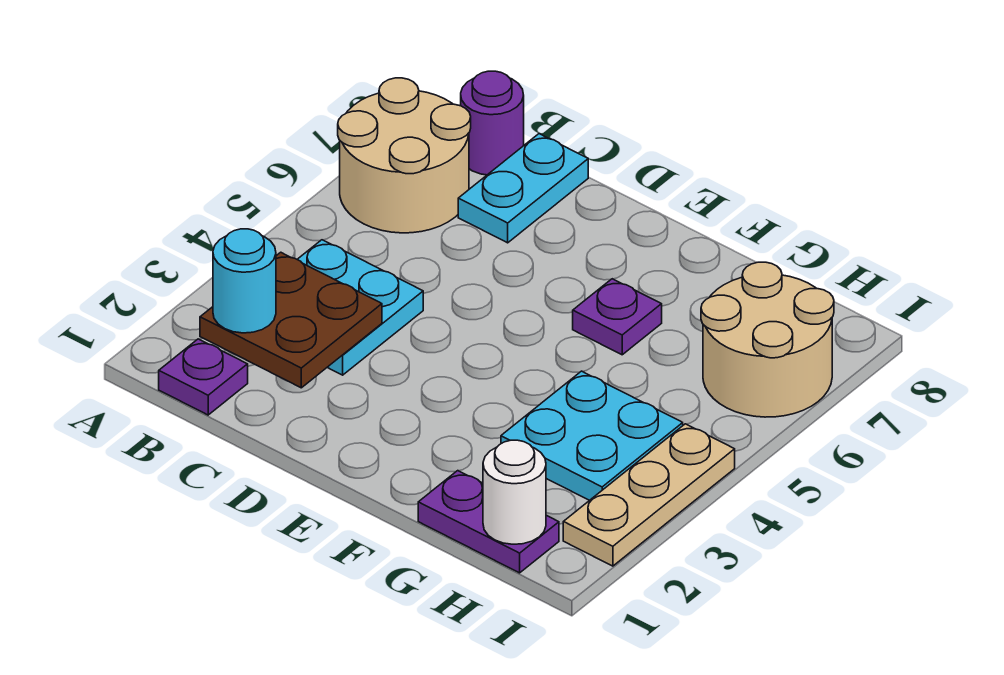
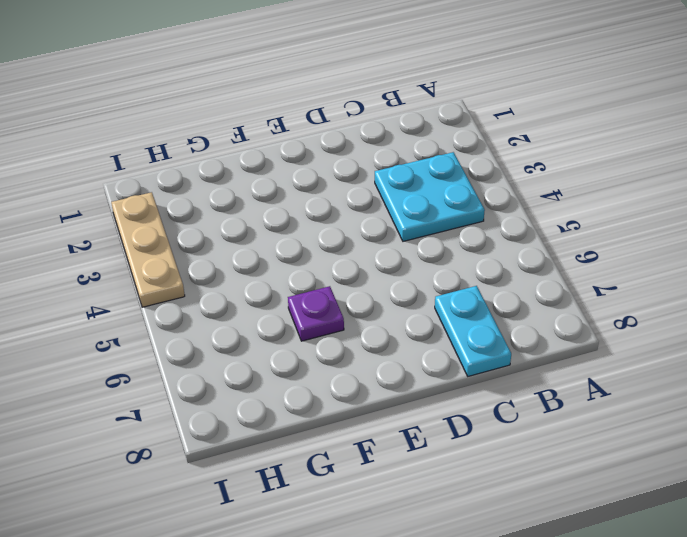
none -> tan 2x2 round brick [338,78,471,233]
none -> purple 1x1 plate [159,339,248,415]
none -> purple 1x1 round brick [461,71,524,175]

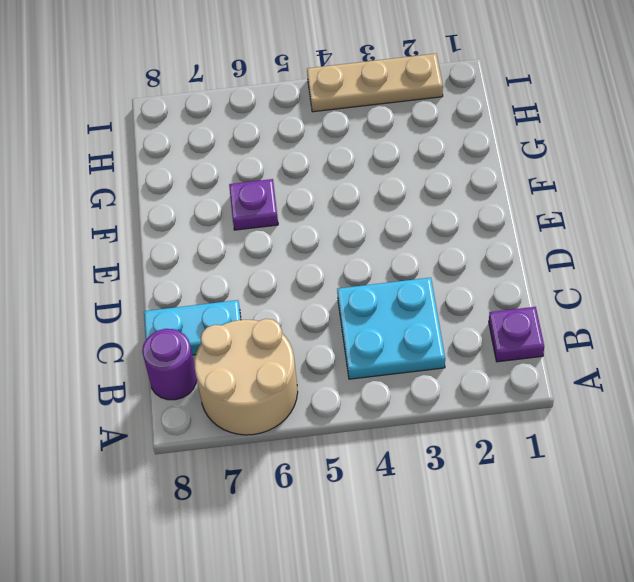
none -> purple 1x2 plate [418,471,559,573]
none -> cyan 2x2 plate [501,371,683,500]
none -> tan 2x2 round brick [701,262,834,417]

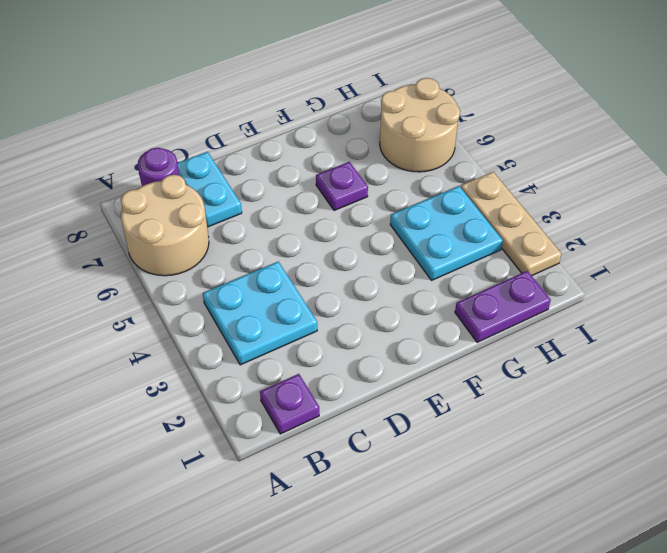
none -> brown 2x2 plate [200,252,382,388]
none -> white 1x1 round brick [483,440,546,544]
none -> cyan 1x1 round brick [213,229,276,333]

